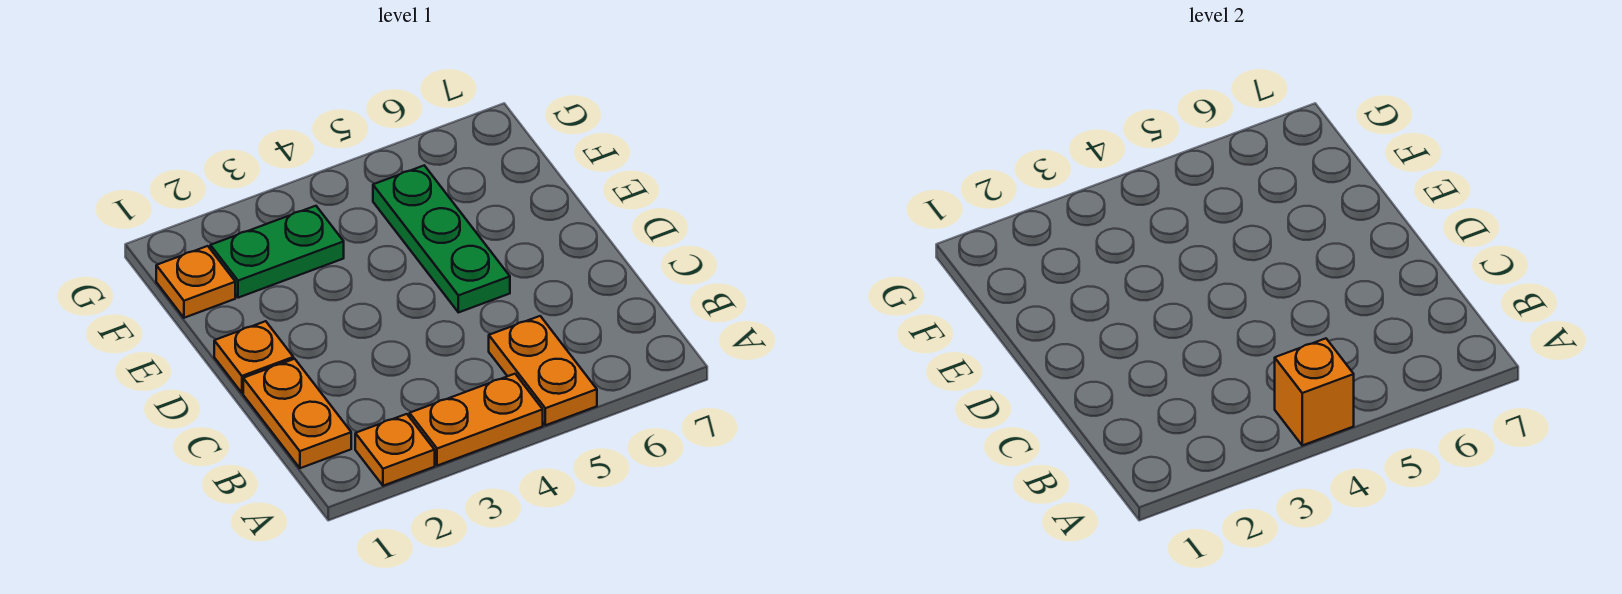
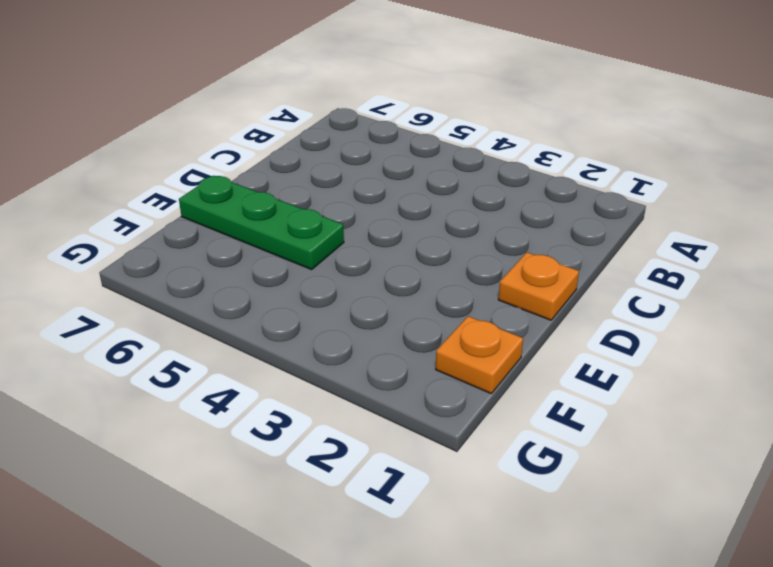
green 1x3 plate [179,176,344,270] -> green 1x3 plate turned to [373,166,510,313]
none -> orange 1x1 plate [355,414,435,486]
none -> orange 1x2 plate [410,374,543,466]

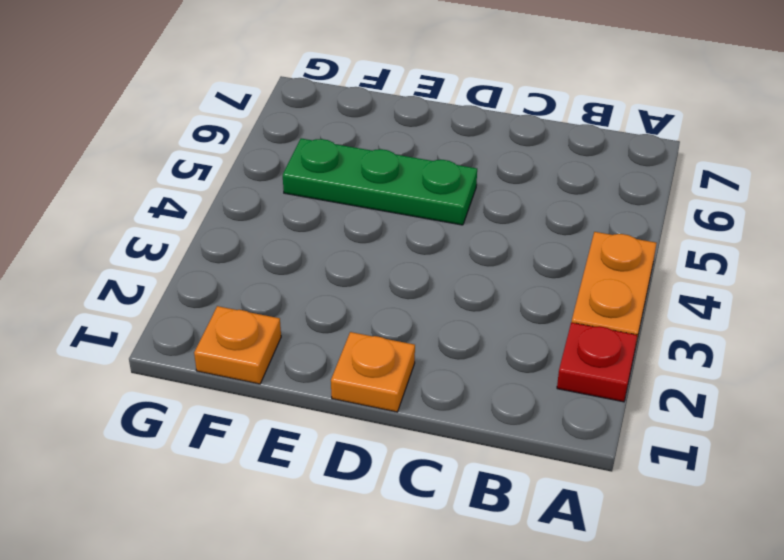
red 1x1 plate [557,323,637,402] -> orange 1x1 plate [355,414,435,486]
none -> orange 1x2 plate [489,316,597,425]
none -> orange 1x2 plate [243,359,351,468]

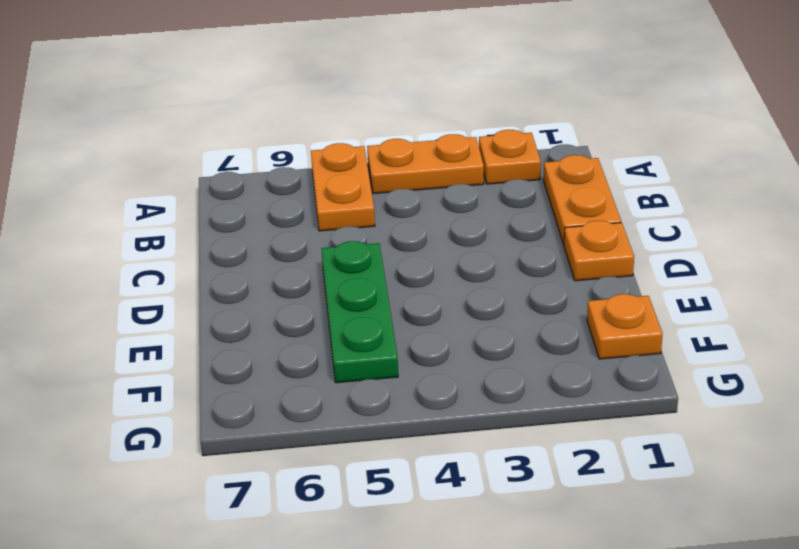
none -> green 1x2 plate [210,206,344,298]
none -> orange 1x1 brick [1275,338,1354,445]

